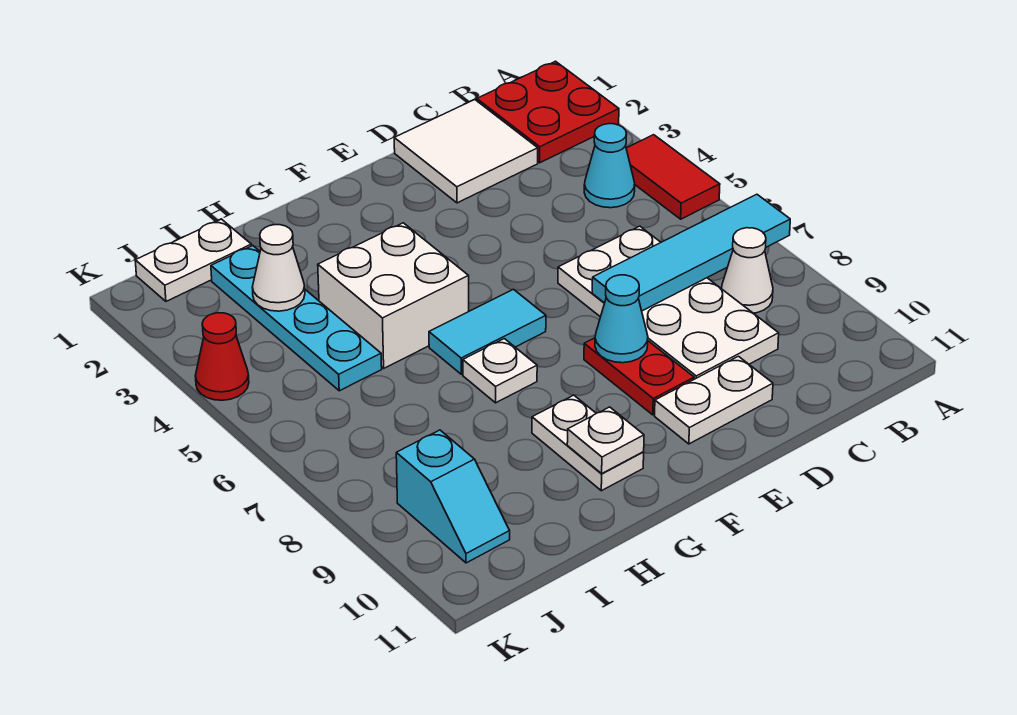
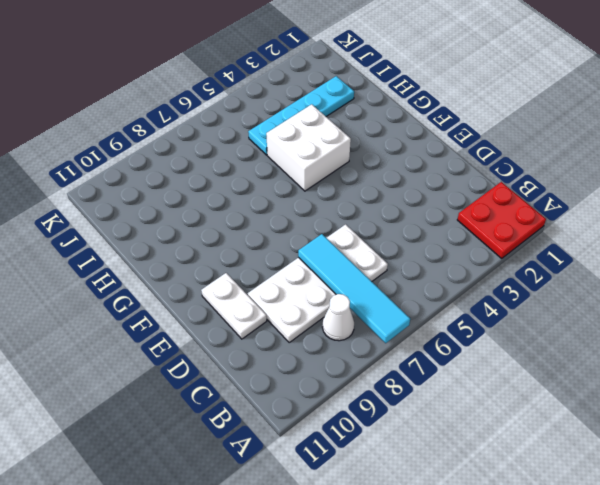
none -> red 1x2 tile [626,135,720,219]
none -> cyan 1x1 cone [584,124,635,208]
none -> white 2x2 tile [394,100,538,203]

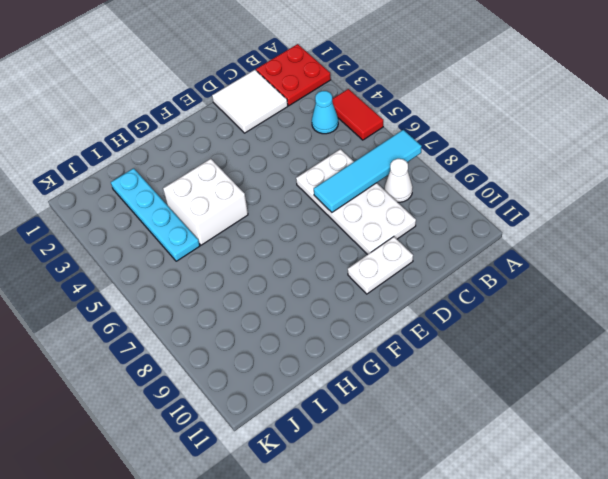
none -> red 1x2 plate [584,338,694,415]
none -> cyan 1x2 tile [429,289,546,374]
none -> white 1x1 plate [463,339,537,403]

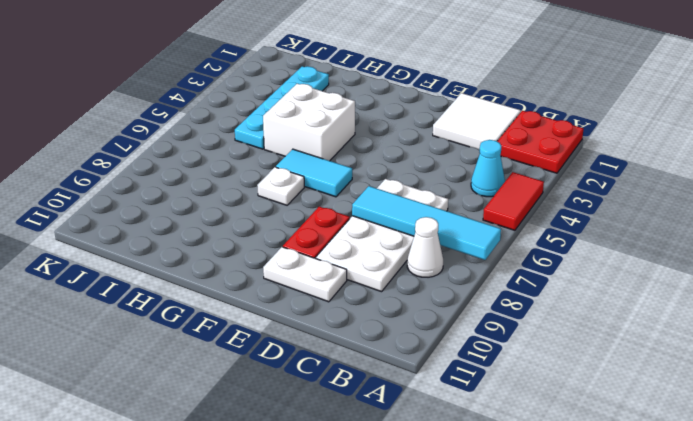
none -> white 1x2 plate [532,395,644,491]
none -> white 1x2 plate [135,219,251,301]
none -> cyan 1x2 slope [396,430,510,563]

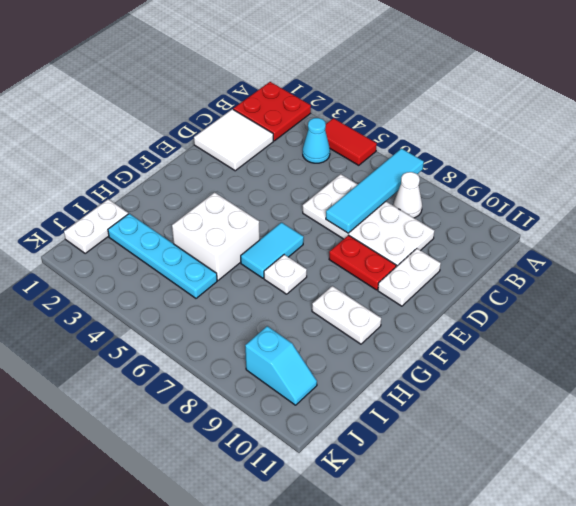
none -> red 1x1 cone [195,313,249,400]
none -> cyan 1x1 cone [595,275,648,363]
none -> white 1x1 plate [567,407,644,473]

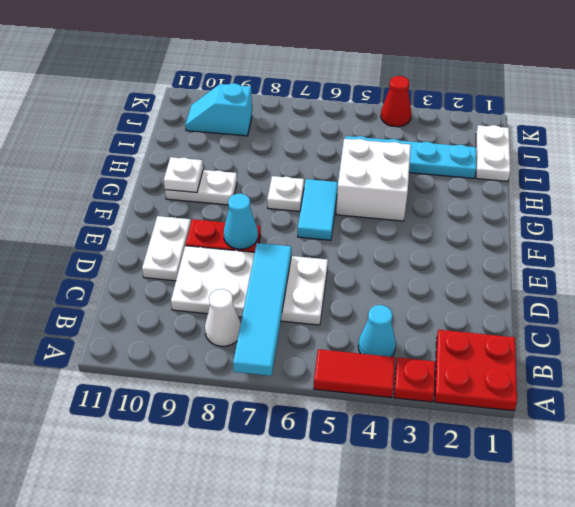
red 1x1 plate [394,358,435,402] -> none
none -> white 2x2 tile [394,100,538,203]
none -> white 1x1 cone [252,225,305,311]

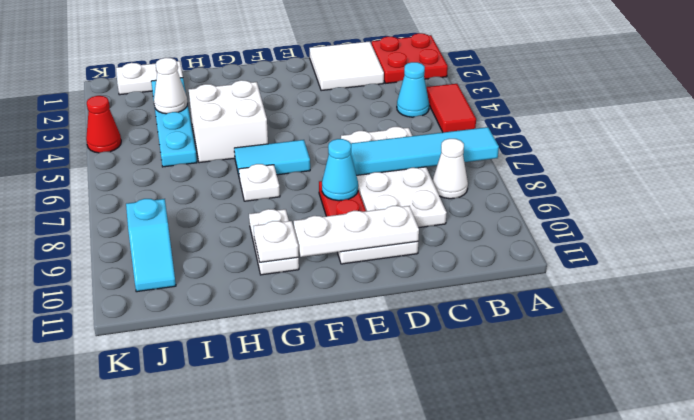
white 1x3 plate [294,206,419,257] -> none

